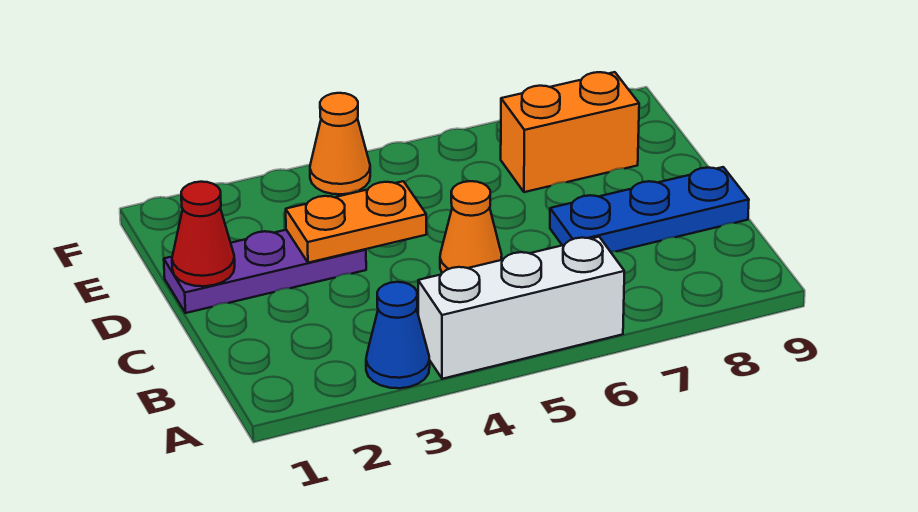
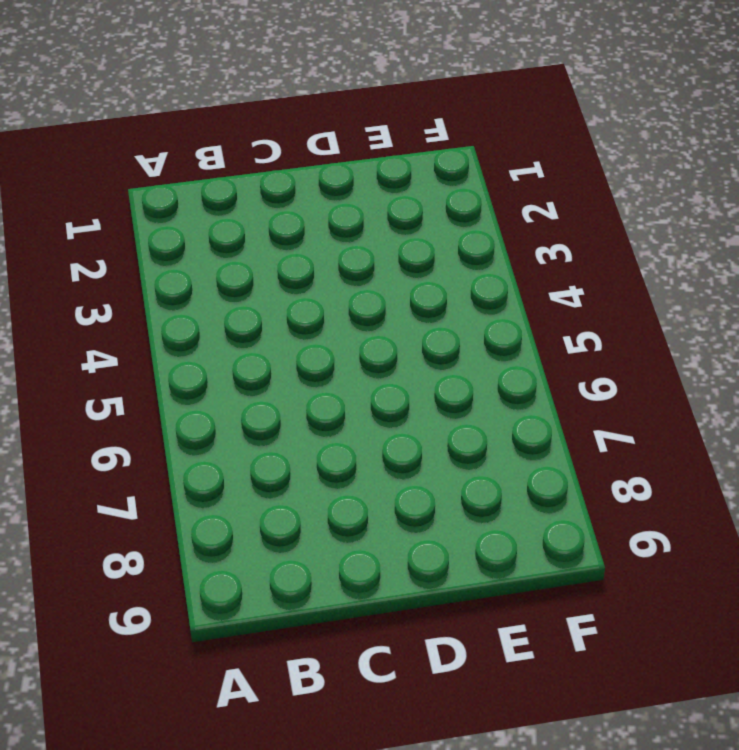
none -> blue 1x1 cone [366,282,430,388]
none -> white 1x3 brick [418,237,624,379]

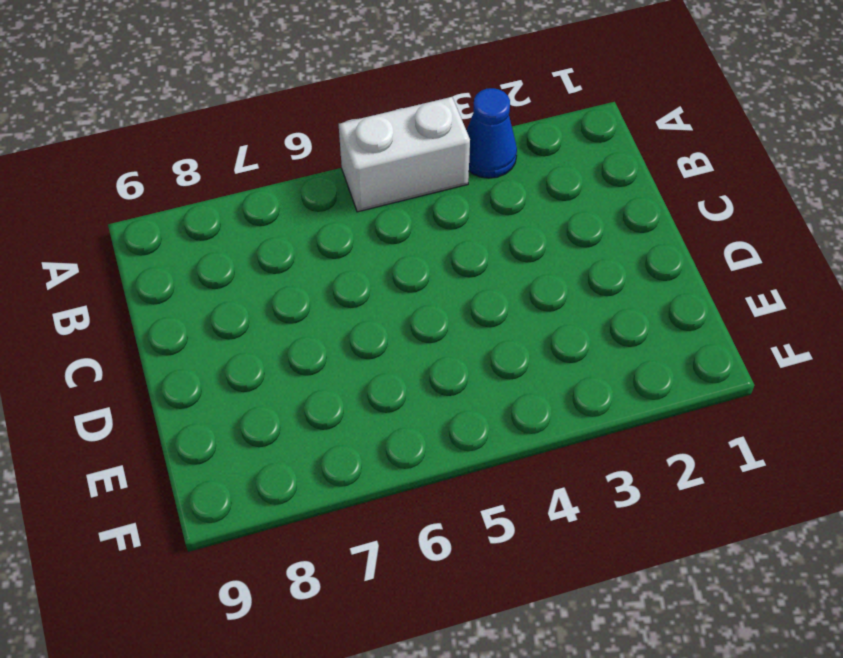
white 1x2 brick [339,97,470,212] -> white 1x3 brick [418,237,624,379]
none -> orange 1x1 cone [440,181,502,273]
none -> blue 1x3 plate [550,167,749,252]

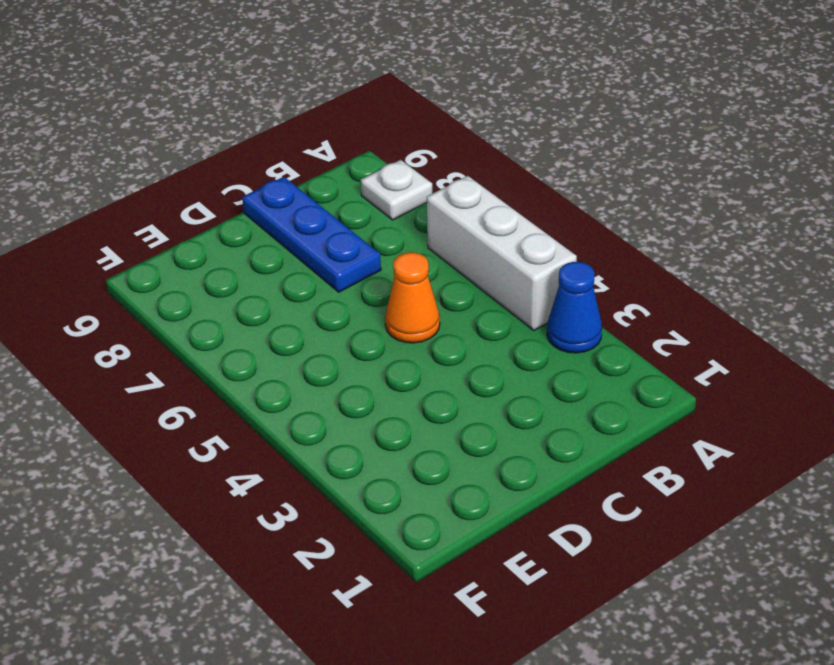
white 1x1 plate [361,160,432,220] -> none
none -> purple 1x3 plate [164,230,366,313]
none -> orange 1x2 brick [501,72,639,192]

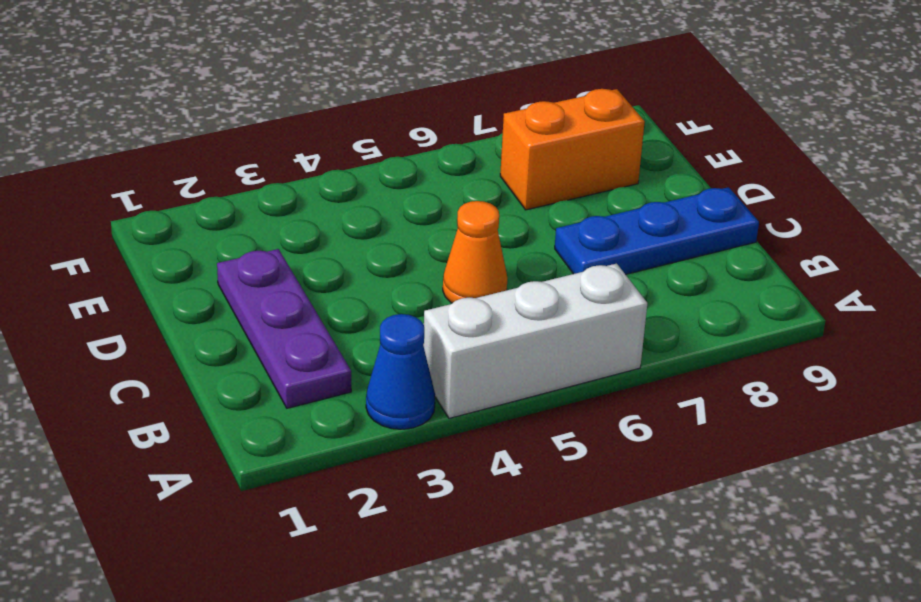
purple 1x3 plate [217,249,351,408] -> purple 1x3 plate turned to [164,230,366,313]
none -> orange 1x1 cone [310,93,370,194]
none -> red 1x1 cone [172,182,235,286]

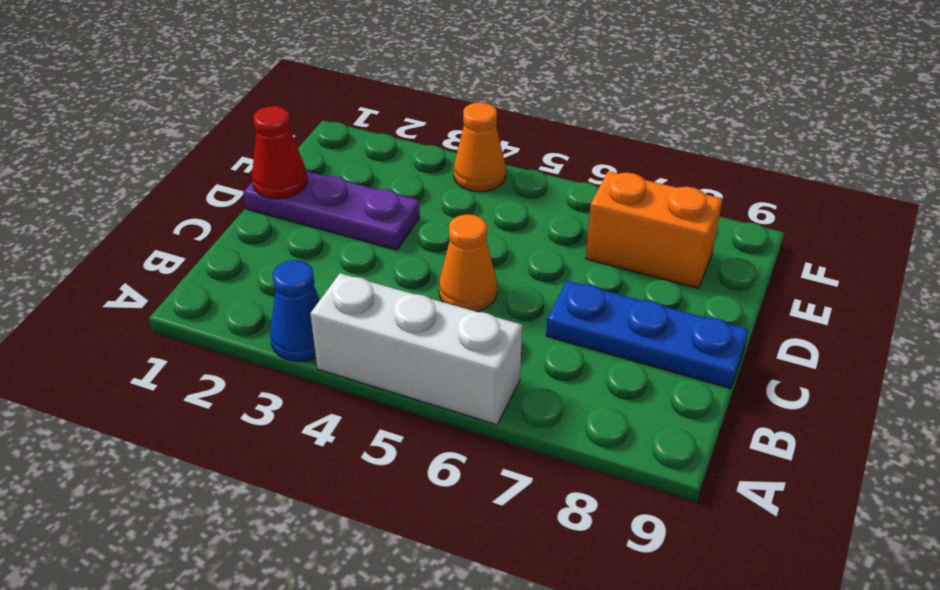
none -> orange 1x2 plate [286,181,427,263]

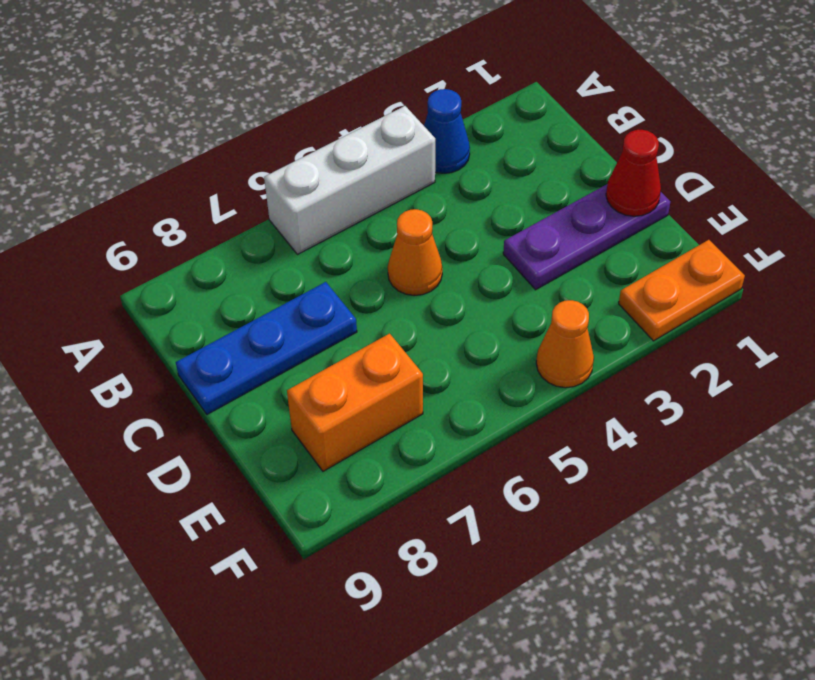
orange 1x2 plate [619,240,745,341] -> orange 1x2 plate moved to [286,181,427,263]

